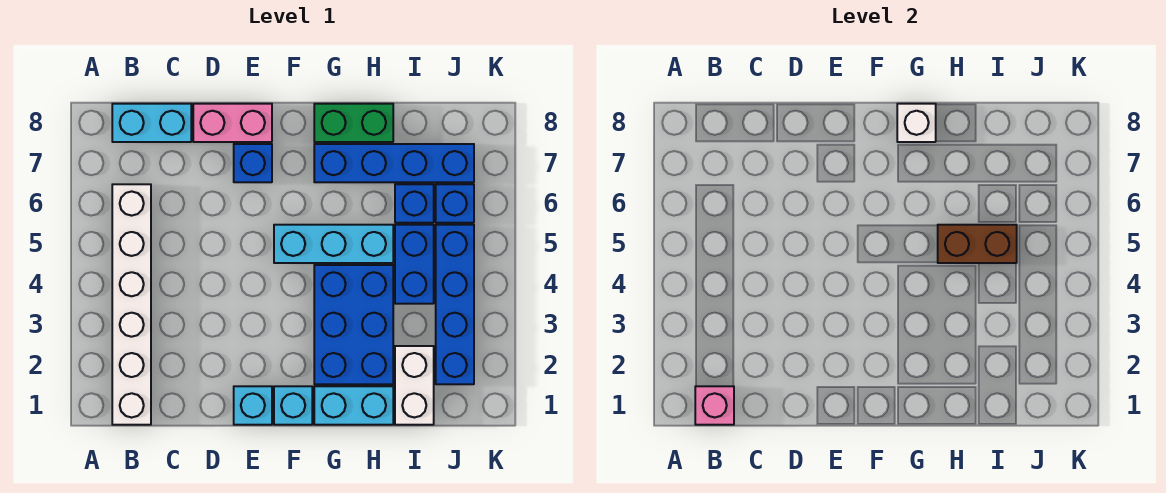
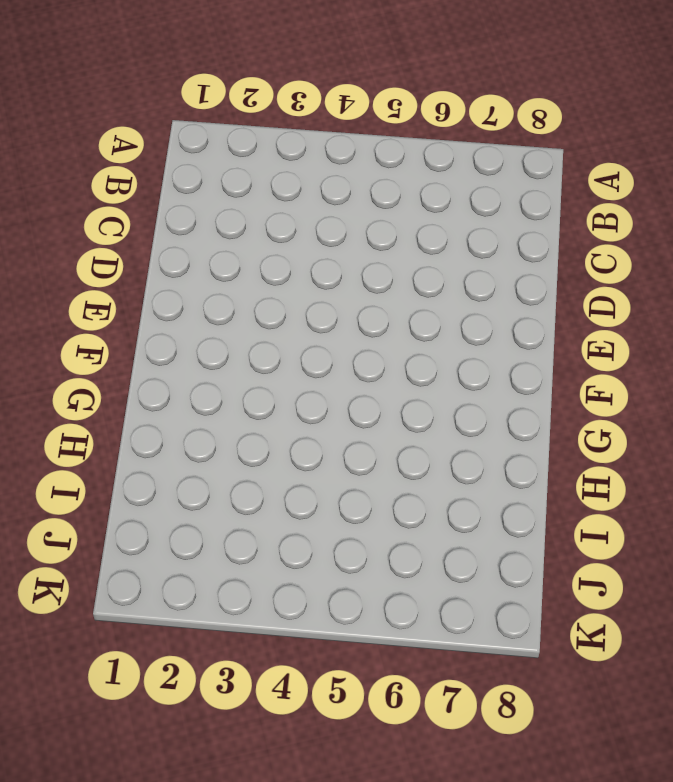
none -> white 1x6 brick [112,184,151,425]
none -> cyan 1x2 brick [112,104,191,142]
none -> pink 1x2 brick [193,104,272,142]

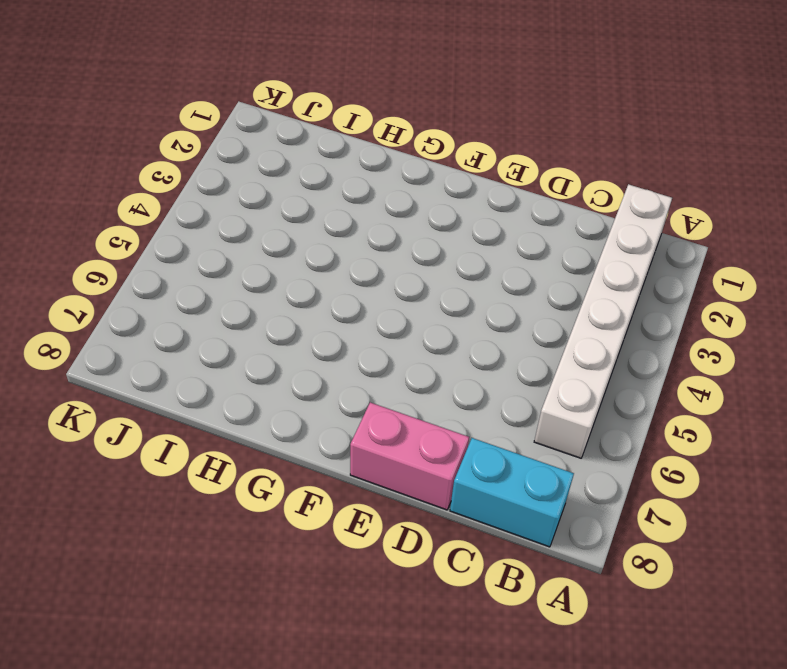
none -> cyan 1x1 brick [234,386,272,425]
none -> blue 1x1 brick [234,144,272,182]
none -> cyan 1x1 brick [274,386,312,425]

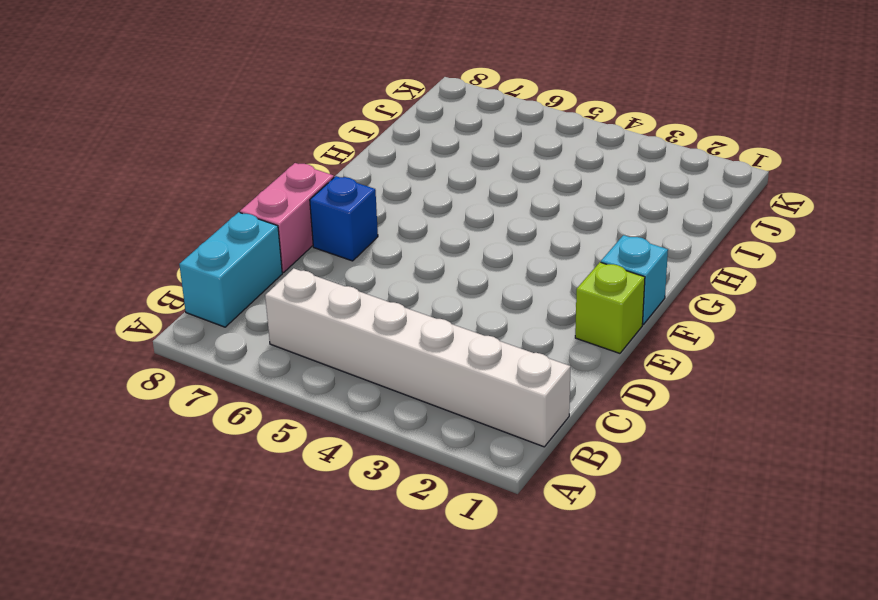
lime 1x1 brick [575,262,645,353] -> cyan 1x1 brick [234,386,272,425]
none -> cyan 1x3 brick [274,225,393,263]
none -> cyan 1x2 brick [314,386,393,425]
none -> blue 2x3 brick [314,265,393,384]

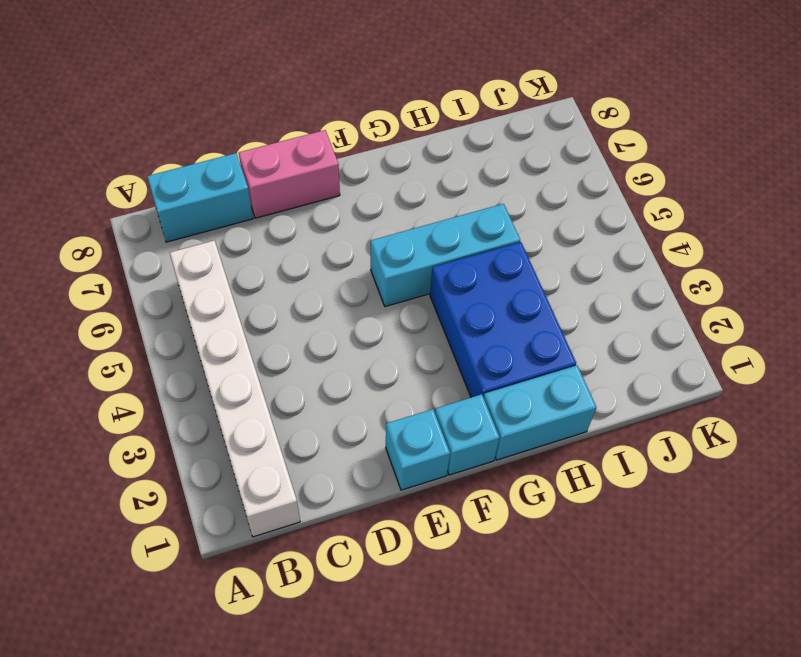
none -> blue 1x1 brick [234,144,272,182]
none -> blue 1x4 brick [314,144,474,182]
none -> green 1x2 brick [314,104,393,142]

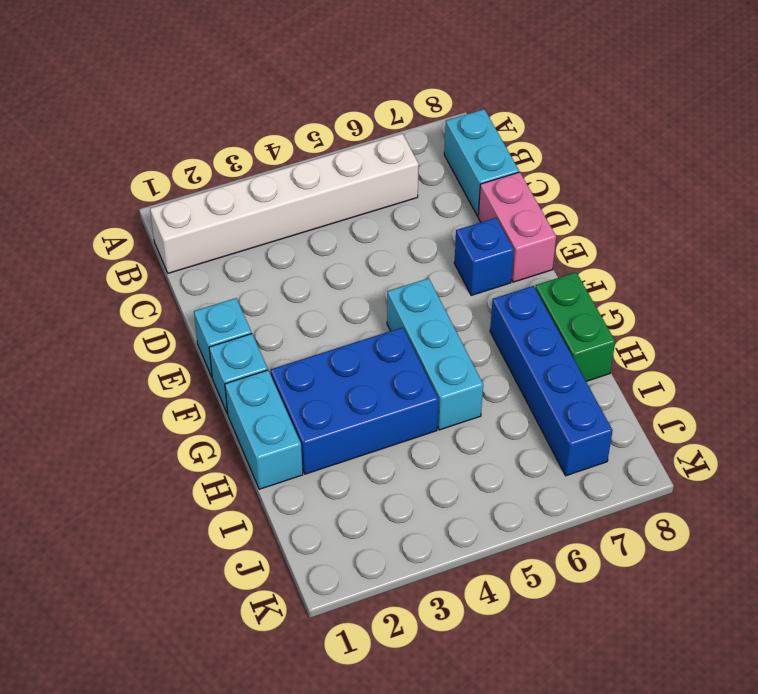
none -> white 1x2 brick [395,346,434,425]
none -> blue 1x2 brick [395,225,434,304]
none -> blue 1x1 brick [395,184,434,223]

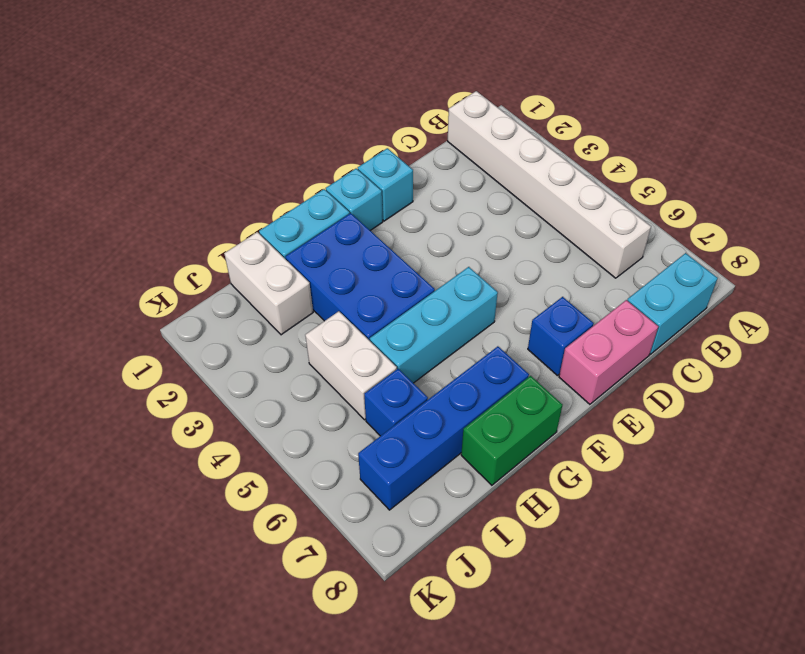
white 1x2 brick [305,311,397,420] -> blue 1x2 brick [395,225,434,304]
none -> blue 1x4 brick [436,225,474,384]
none -> blue 1x1 brick [436,184,474,223]
none -> pink 1x1 brick [695,386,734,425]

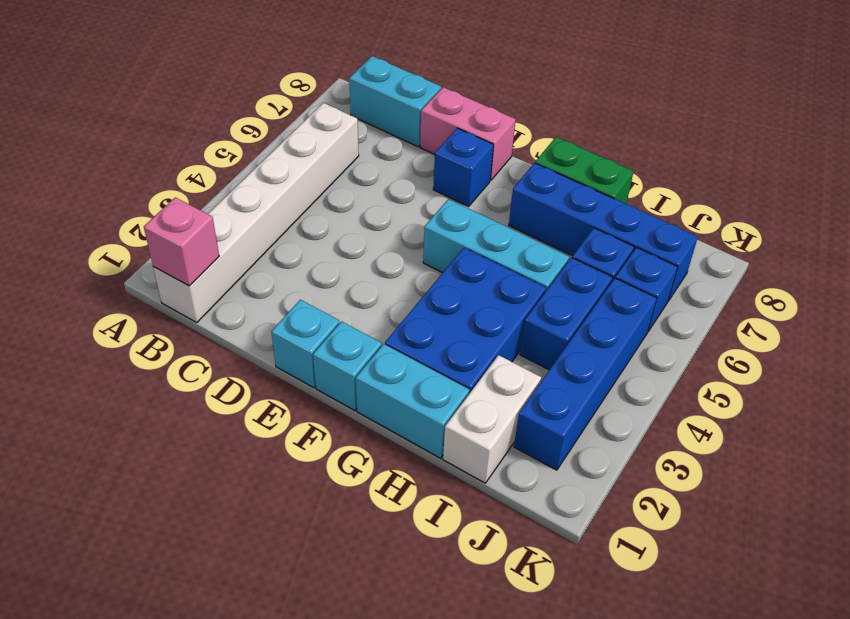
none -> white 1x1 brick [897,104,936,142]
none -> brown 1x2 brick [938,225,1017,263]

